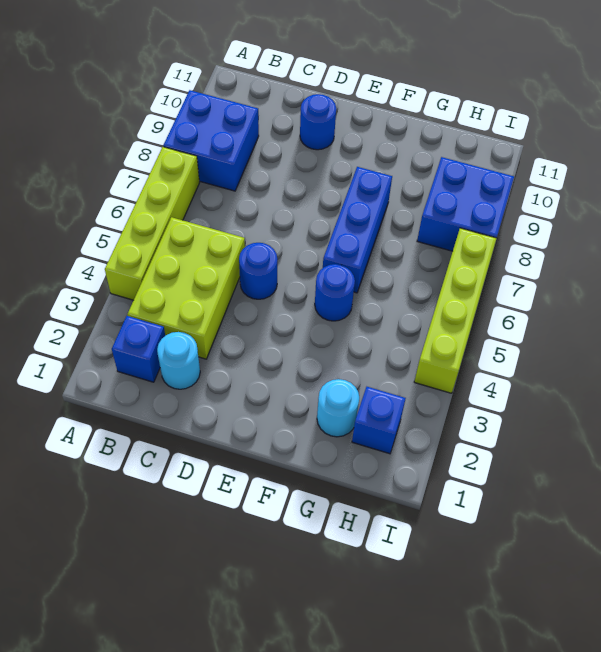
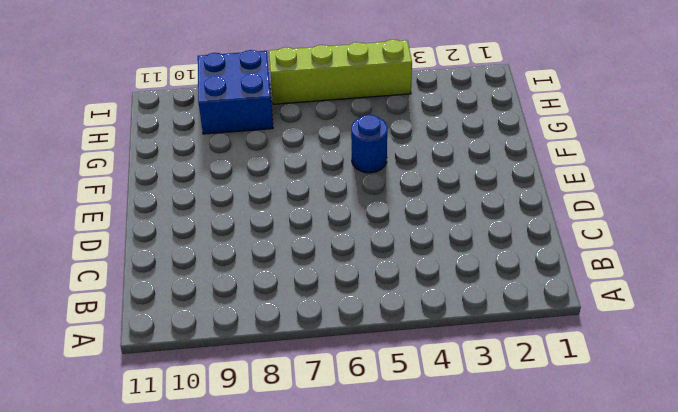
none -> lime 1x4 brick [105,147,200,300]
none -> blue 2x2 brick [163,90,259,191]
none -> blue 1x1 brick [112,316,165,382]

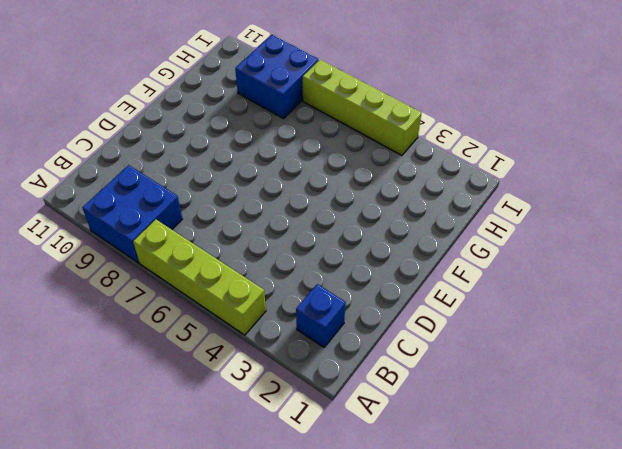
none -> lime 2x3 brick [128,217,245,359]
none -> cyan 1x1 round brick [157,332,200,389]
none -> blue 1x1 round brick [239,243,277,299]

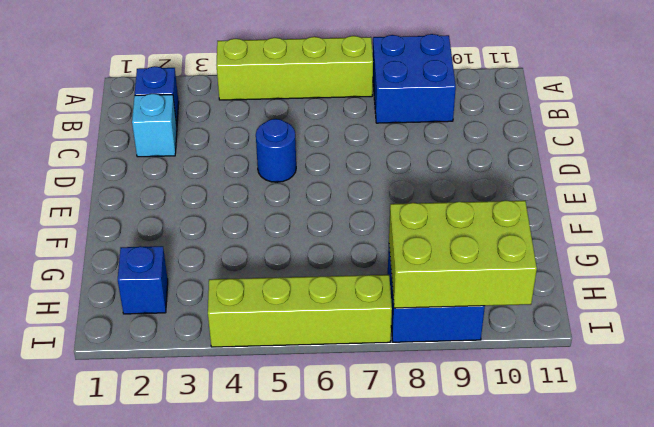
cyan 1x1 brick [132,94,177,157] -> cyan 1x1 round brick [157,332,200,389]
lime 2x3 brick [389,200,537,308] -> lime 2x3 brick moved to [128,217,245,359]
none -> blue 1x1 round brick [300,94,336,150]
none -> blue 1x1 round brick [315,264,355,321]
none -> blue 1x3 brick [323,167,392,293]

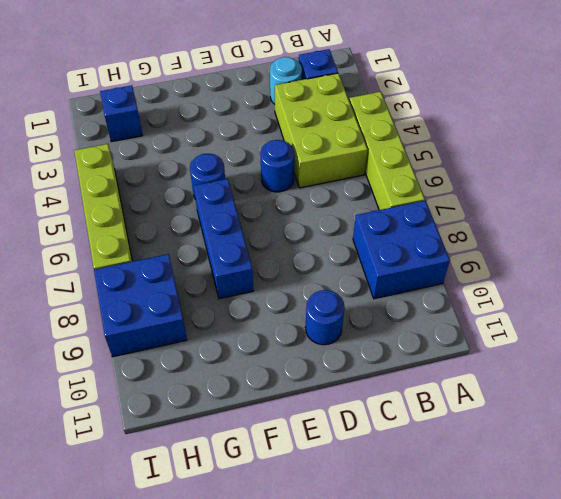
none -> cyan 1x1 round brick [317,379,359,437]

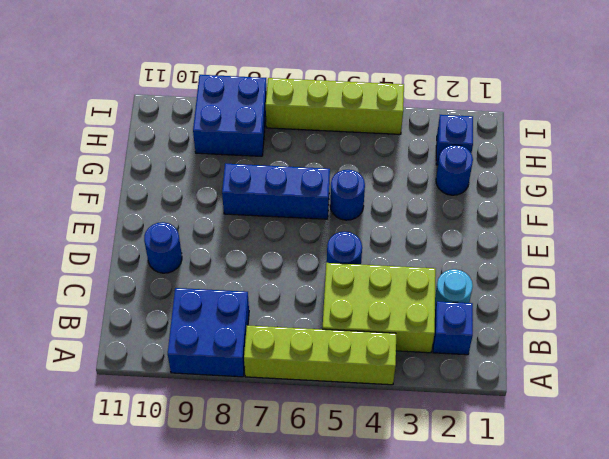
blue 1x1 round brick [436,145,473,195] -> cyan 1x1 round brick [317,379,359,437]

